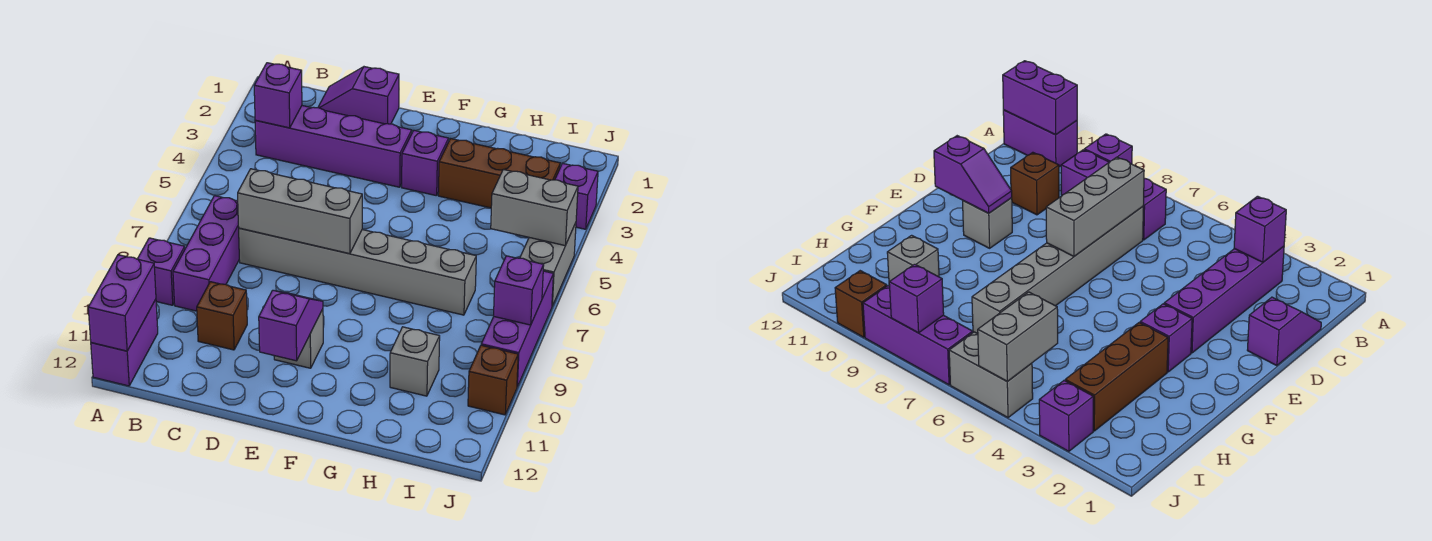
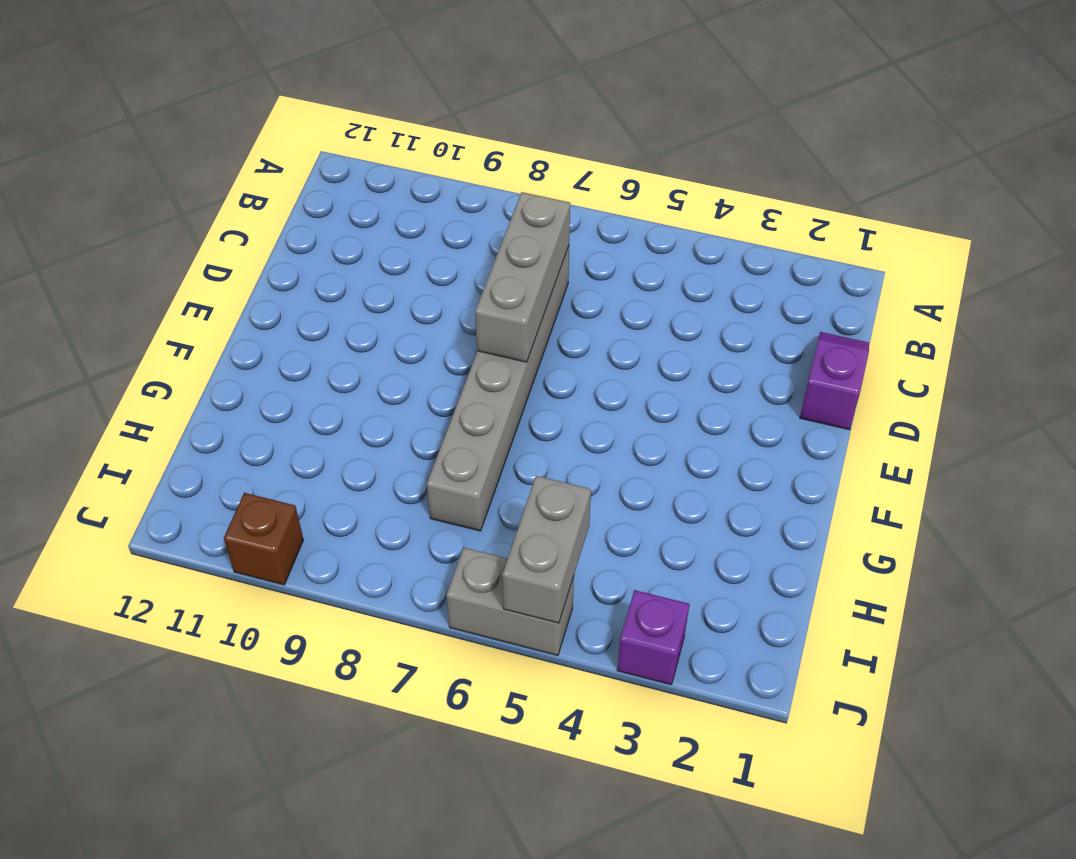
none -> purple 1x1 brick [138,238,185,305]
none -> purple 1x2 brick [91,299,158,386]
none -> purple 1x4 brick [255,106,412,187]

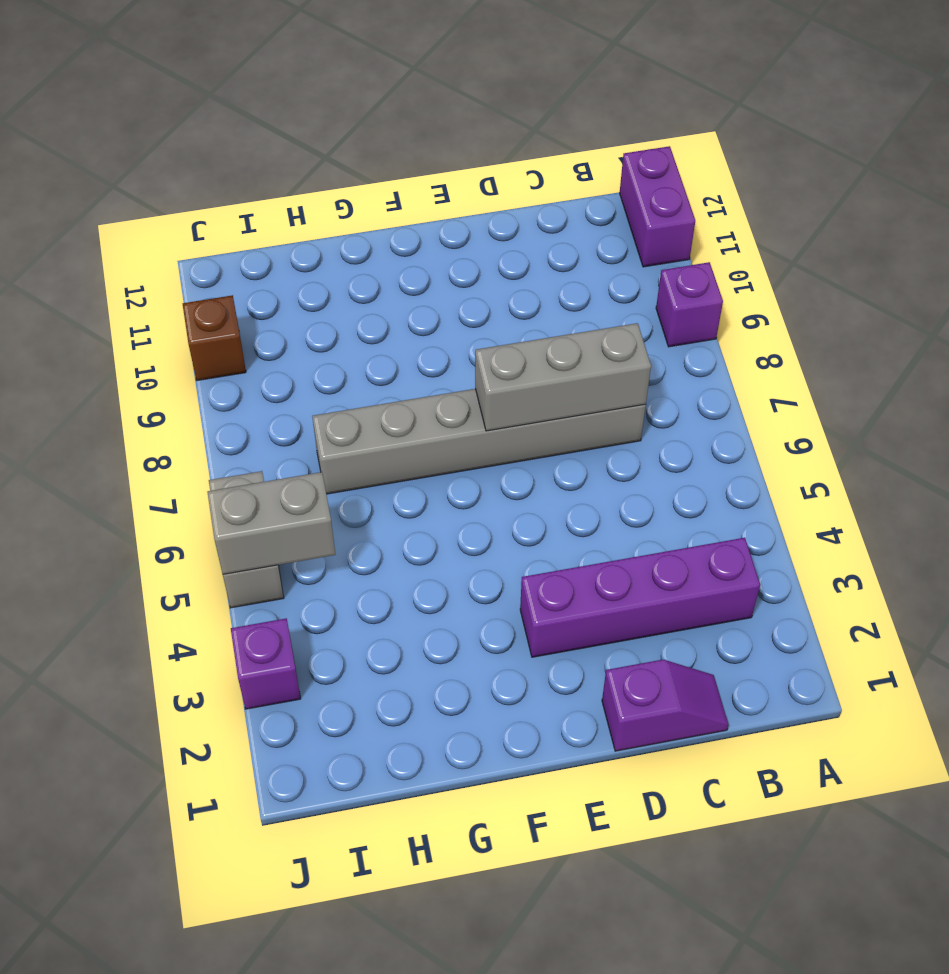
none -> purple 1x3 brick [173,196,239,311]
none -> brown 1x1 brick [197,282,247,350]
none -> grey 1x1 brick [274,309,323,368]

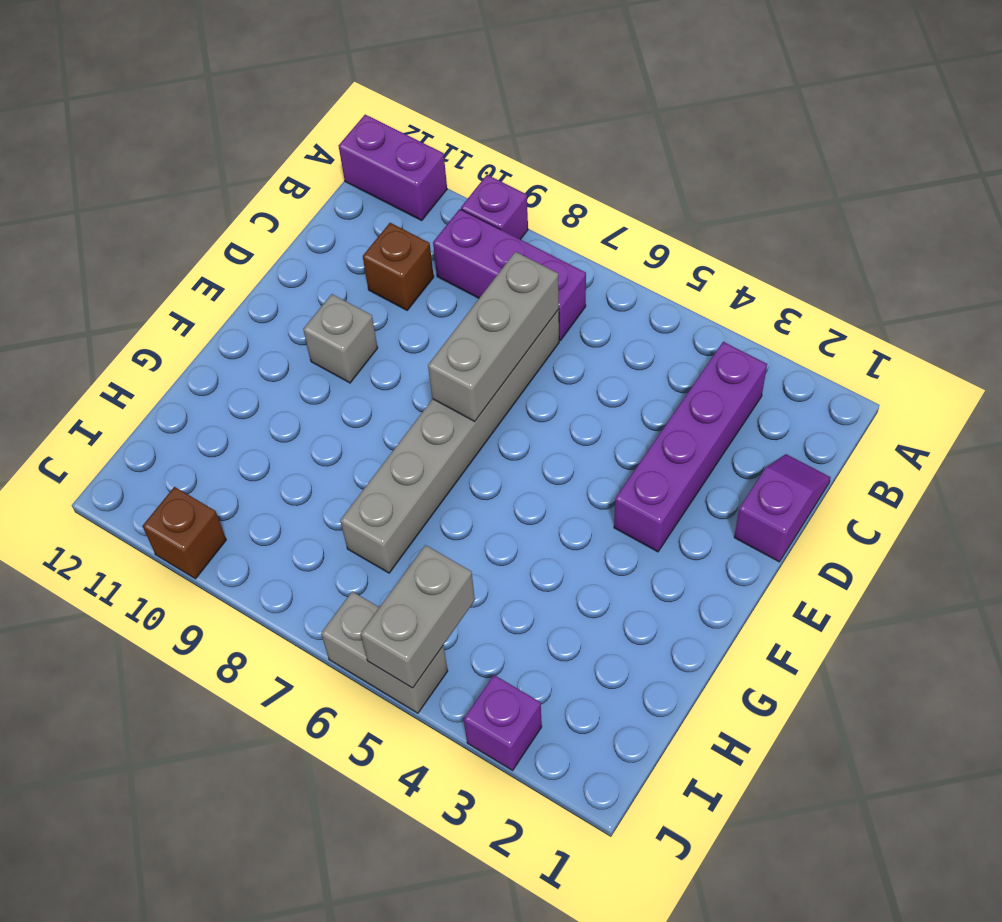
none -> purple 1x1 brick [402,130,449,196]
none -> brown 1x3 brick [438,139,560,208]
none -> grey 1x1 brick [390,327,440,396]

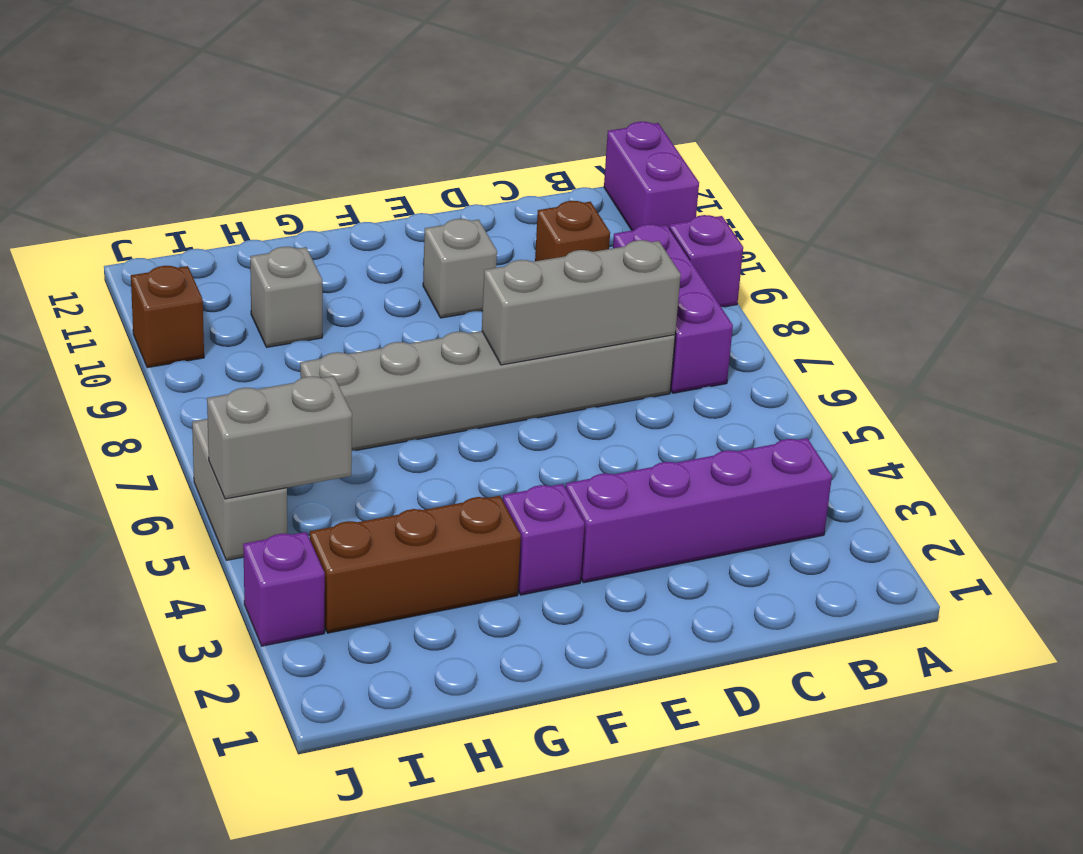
none -> purple 1x2 slope [318,67,399,124]
none -> purple 1x3 brick [481,271,553,387]
none -> purple 1x2 brick [88,255,156,351]

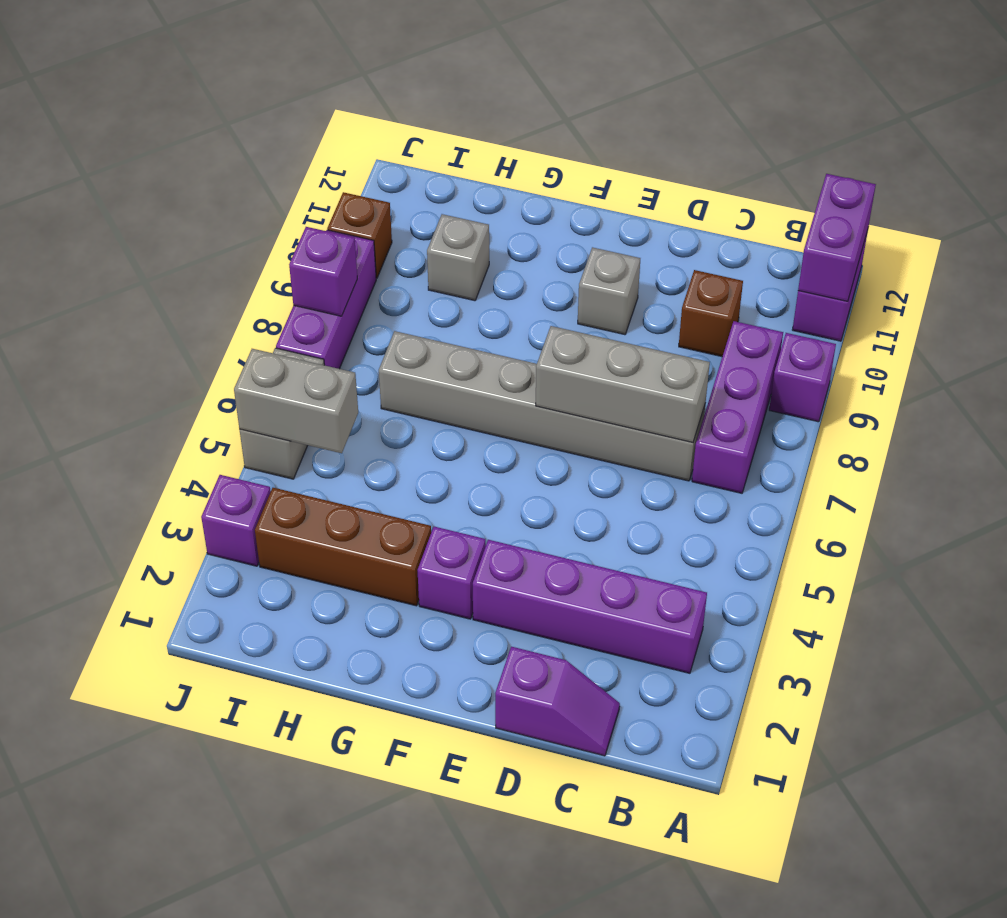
none -> purple 1x1 brick [254,63,302,128]
none -> purple 1x2 slope [259,290,323,361]

